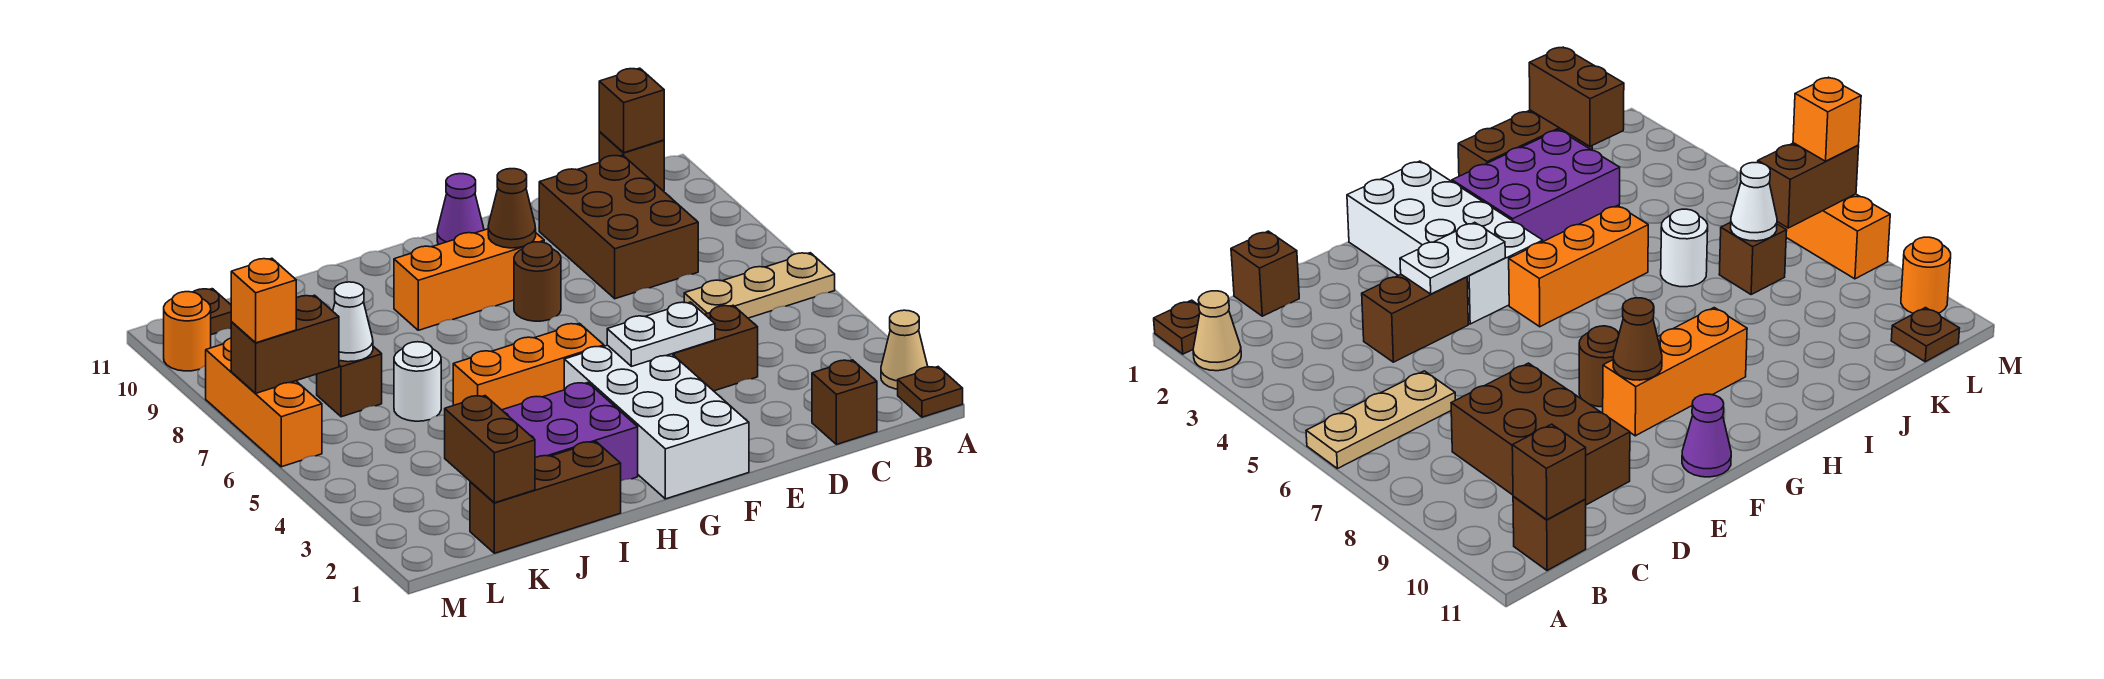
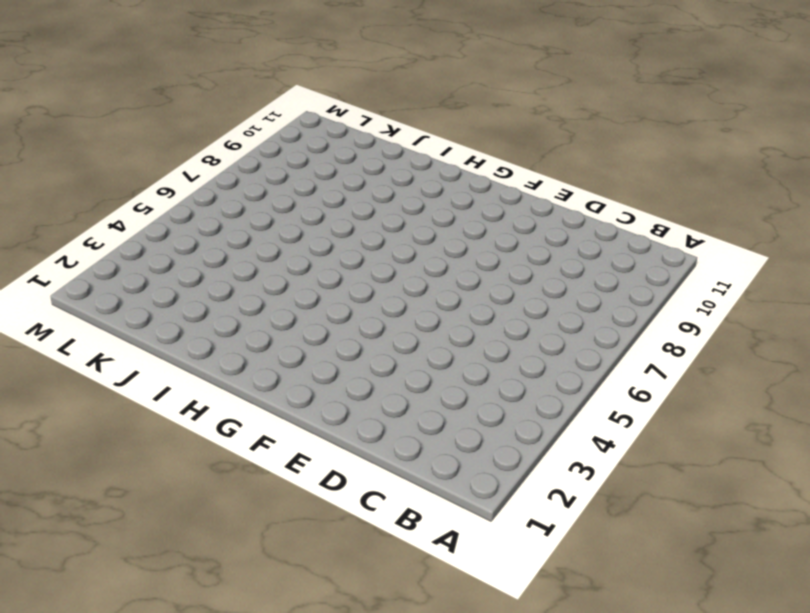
none -> brown 1x1 plate [898,367,963,417]
none -> tan 1x1 cone [881,310,928,389]
none -> tan 1x3 plate [684,253,835,318]

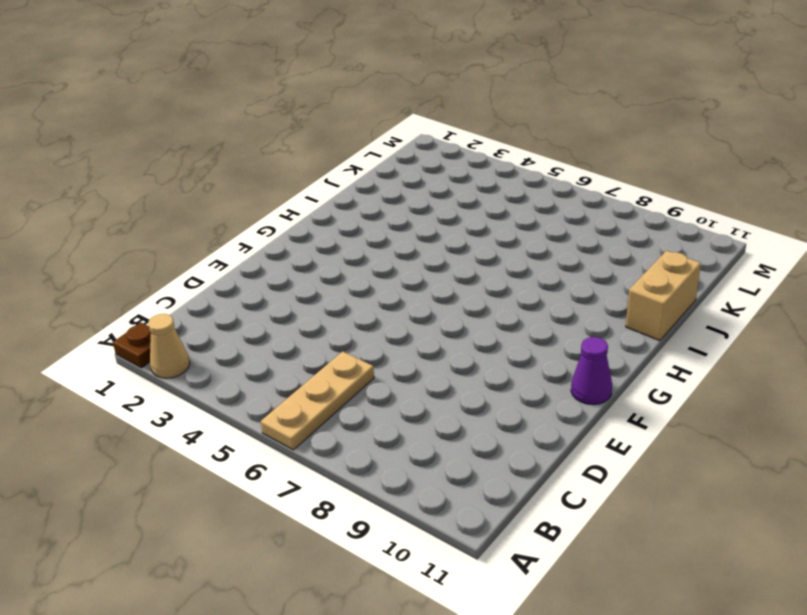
tan 1x2 brick [626,251,701,341] -> none
none -> brown 1x1 brick [599,132,664,191]
none -> brown 1x1 brick [812,360,877,444]
none -> brown 2x3 brick [539,155,698,299]

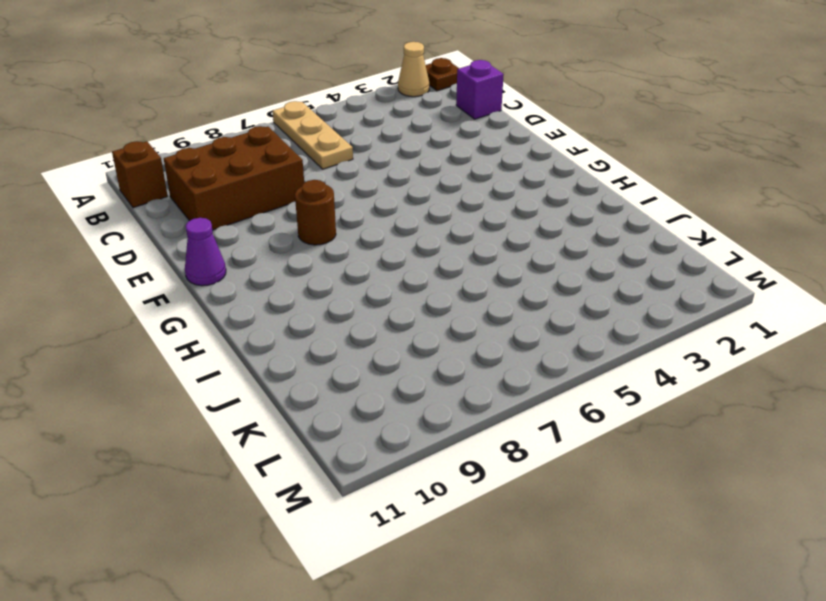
purple 1x1 brick [456,60,504,119] -> brown 1x1 brick [812,360,877,444]
none -> brown 1x2 brick [673,305,758,391]
none -> white 2x4 brick [564,345,749,499]
none -> orange 1x3 brick [394,229,544,330]

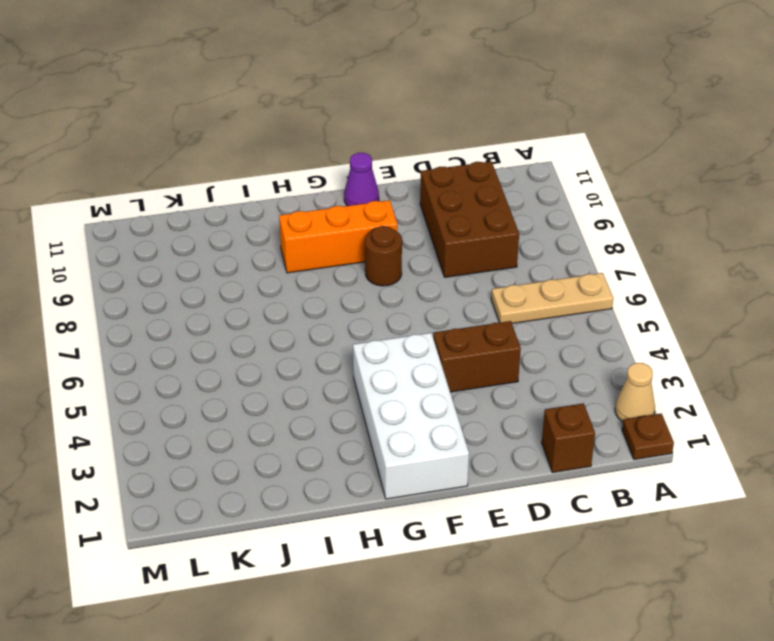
none -> brown 1x1 brick [599,132,664,191]
none -> orange 1x3 brick [453,323,604,410]
none -> purple 2x3 brick [502,383,638,481]

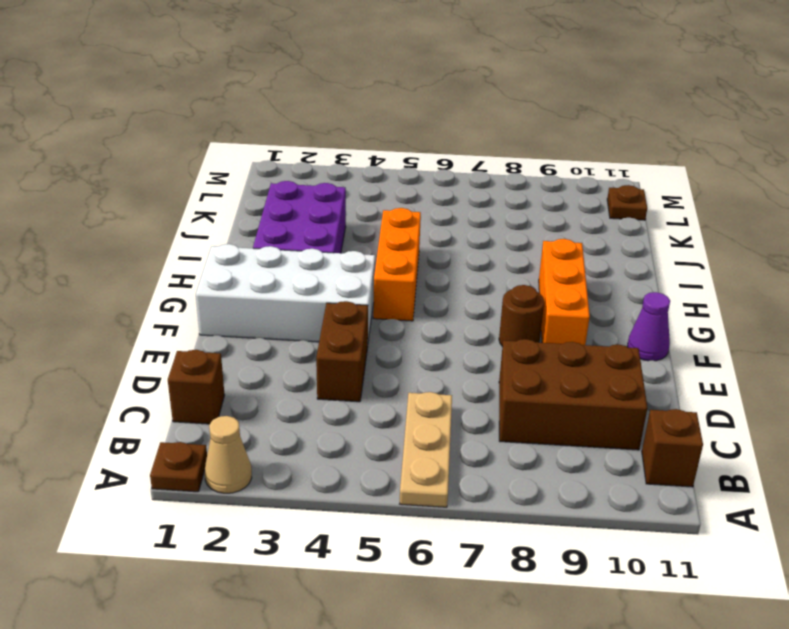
none -> brown 1x3 brick [470,442,621,553]
none -> white 1x1 round brick [394,342,441,421]
none -> brown 1x1 brick [317,346,382,417]

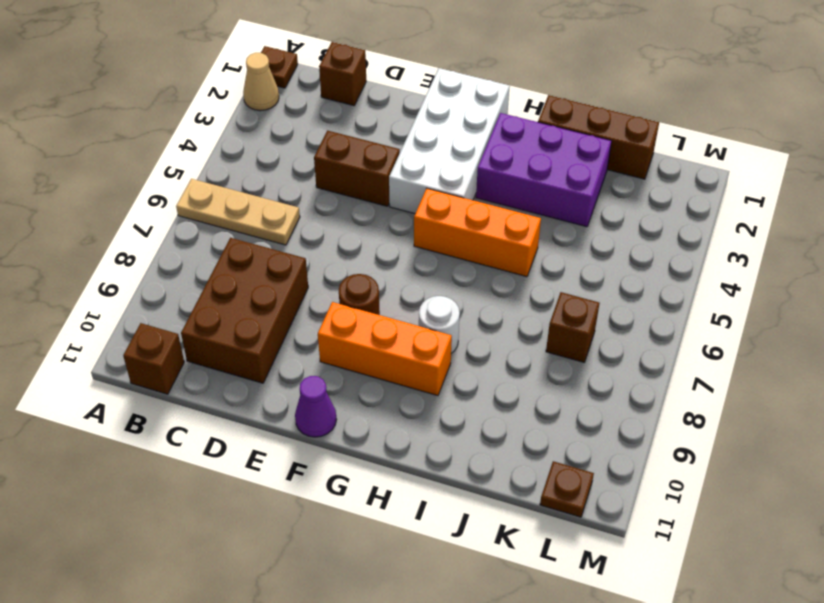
white 1x1 round brick [419,296,460,353] -> white 1x1 round brick moved to [394,342,441,421]
none -> orange 1x3 brick [206,338,322,467]
none -> orange 1x1 round brick [164,292,211,371]
none -> brown 1x1 brick [599,68,664,153]

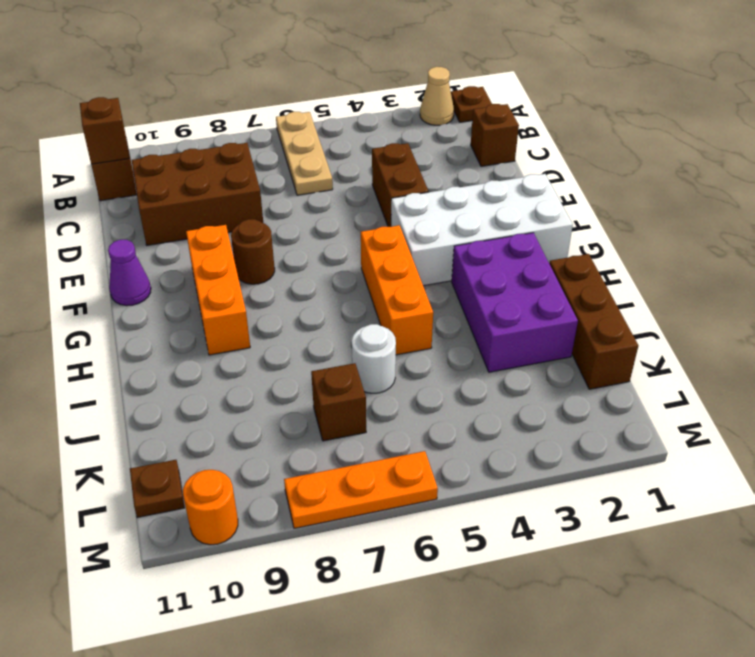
orange 1x3 plate [284,451,438,528] -> orange 1x3 brick [206,338,322,467]
none -> white 1x2 plate [607,302,715,366]
none -> brown 1x1 cone [488,169,536,248]
none -> brown 1x2 brick [445,396,535,503]

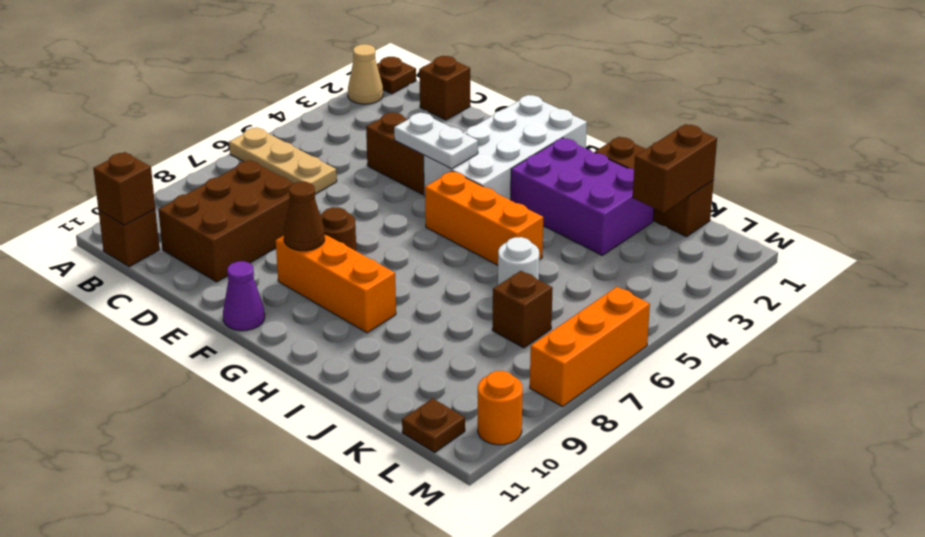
none -> white 1x1 cone [333,282,373,362]
none -> brown 1x2 brick [231,295,339,393]
none -> orange 1x1 brick [231,258,296,343]

